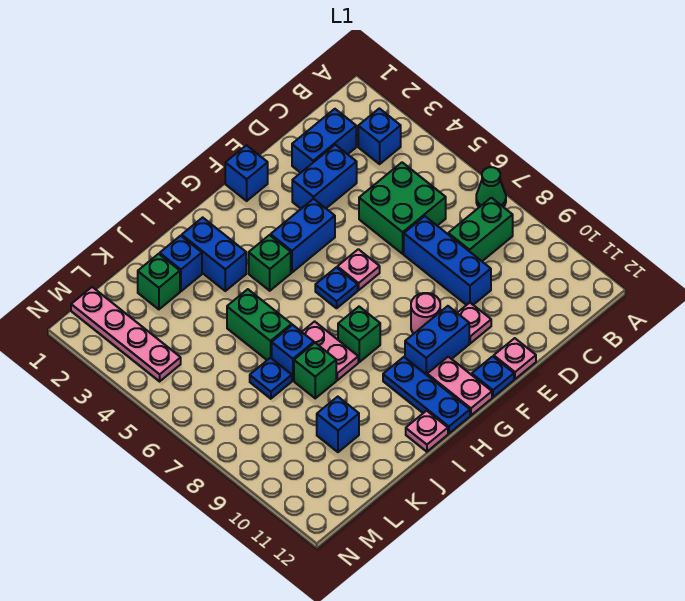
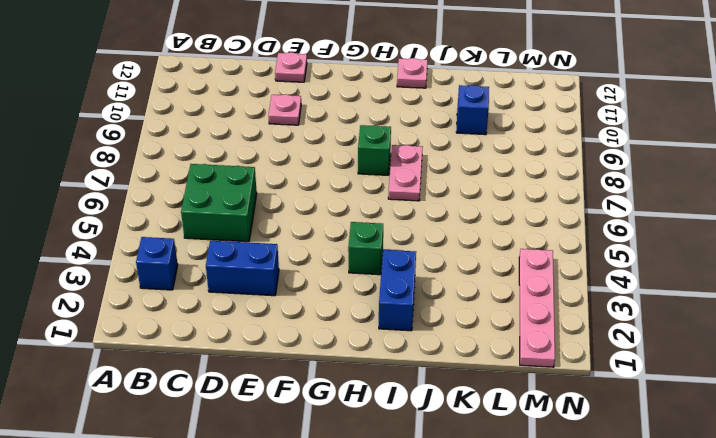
none -> green 1x1 cone [476,167,506,207]
none -> green 1x2 brick [448,198,513,261]
none -> blue 1x2 brick [292,109,356,173]
none -> blue 1x3 brick [404,216,491,305]

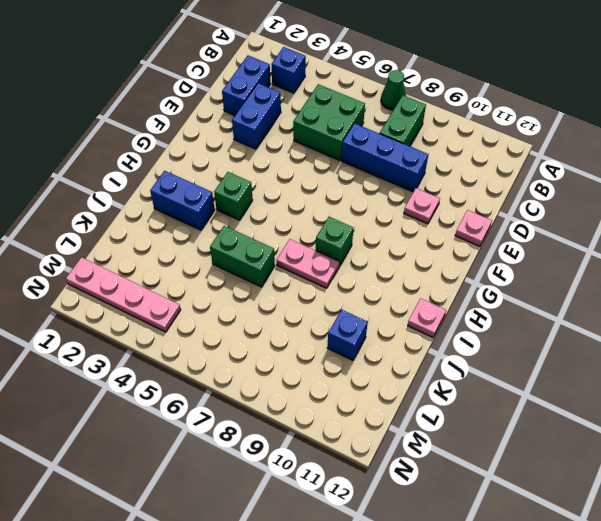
none -> blue 1x1 brick [225,145,268,201]
none -> blue 1x2 brick [271,199,335,273]
none -> pink 1x1 plate [337,249,380,290]
none -> pink 1x1 round brick [411,293,440,334]

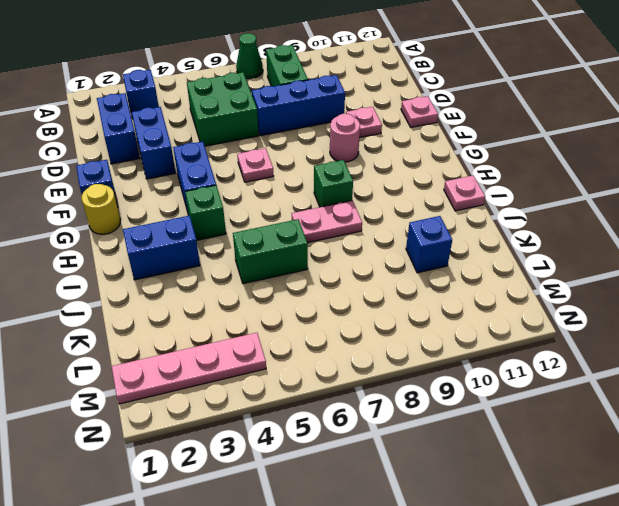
yellow 1x1 round brick [82,184,120,234] -> none
none -> blue 1x2 brick [405,306,469,375]
none -> blue 1x1 plate [472,356,514,397]
none -> blue 1x1 plate [315,267,358,308]
none -> pink 1x2 plate [427,357,492,415]

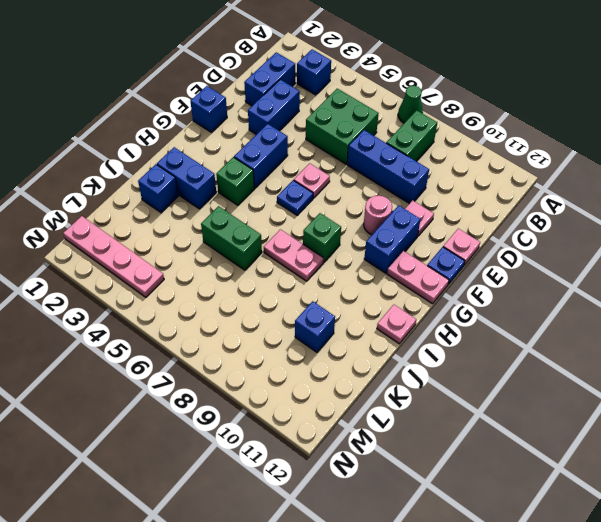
none -> blue 1x3 plate [383,357,470,433]
none -> blue 1x1 brick [272,325,314,380]
none -> green 1x1 brick [294,343,336,398]
none -> green 1x1 brick [138,254,180,309]

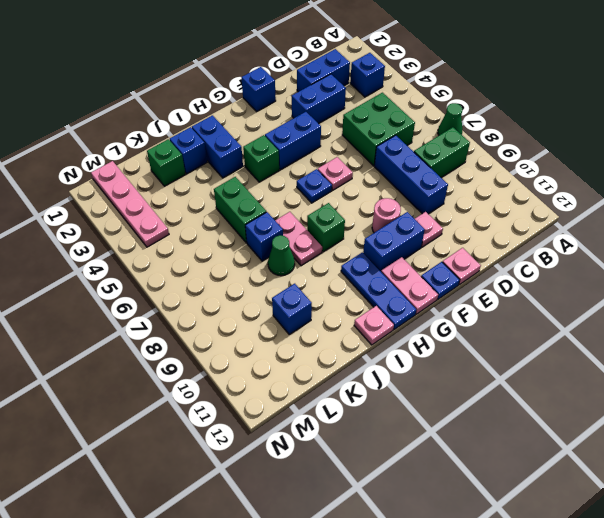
green 1x1 cone [268,235,295,276] -> green 1x1 brick [294,343,336,398]
none -> blue 1x1 plate [250,358,292,399]

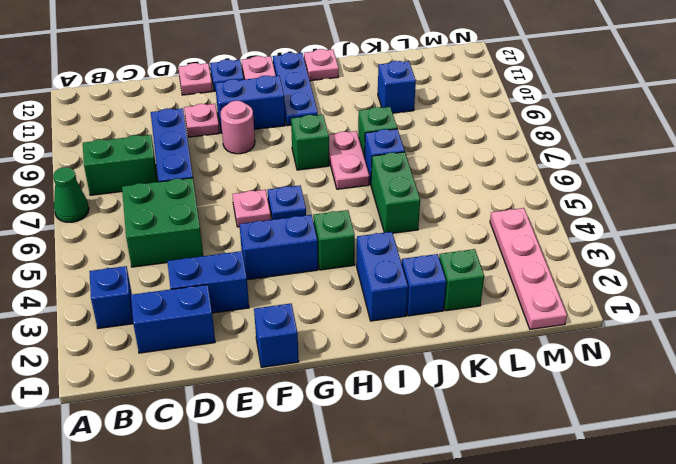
none -> blue 1x1 plate [250,358,292,399]

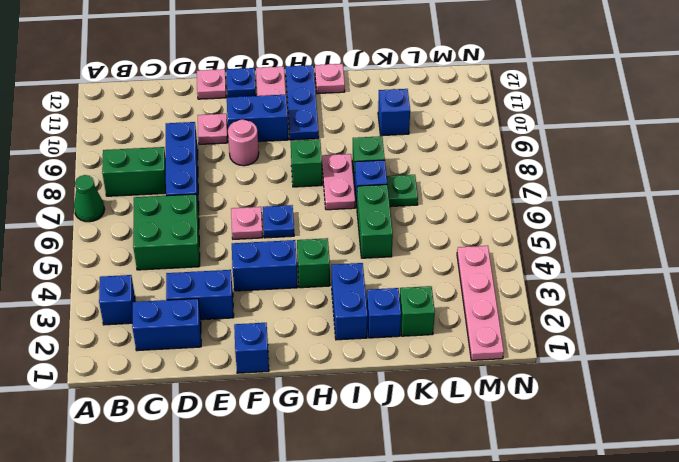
green 1x1 plate [387,175,418,207] -> blue 1x1 plate [250,358,292,399]

